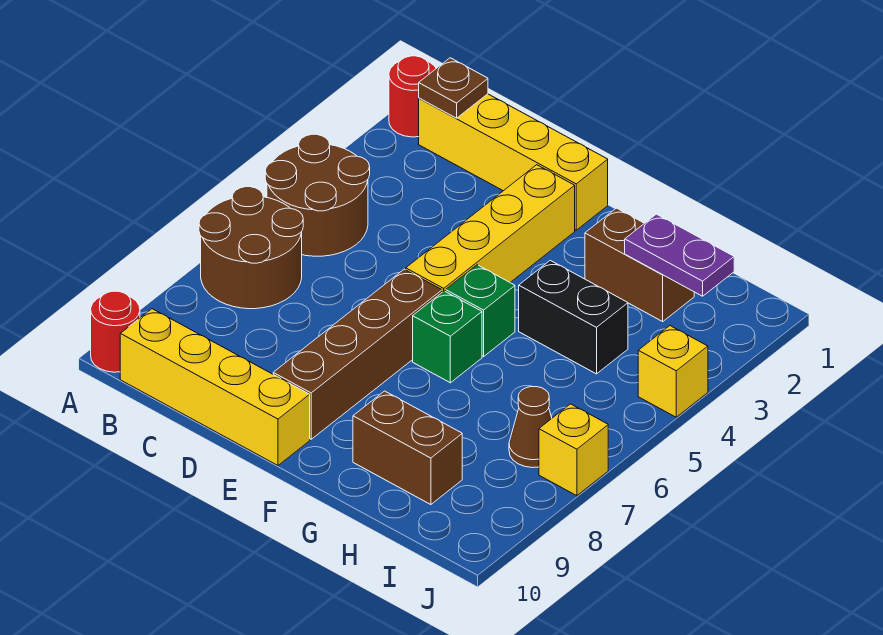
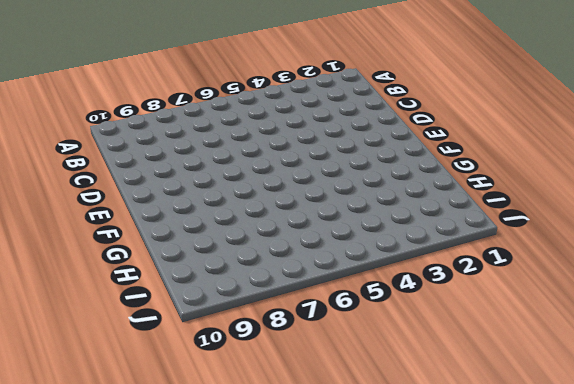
none -> red 1x1 round brick [389,56,436,137]
none -> brown 2x2 round brick [265,134,370,256]
none -> brown 2x2 round brick [199,187,303,309]

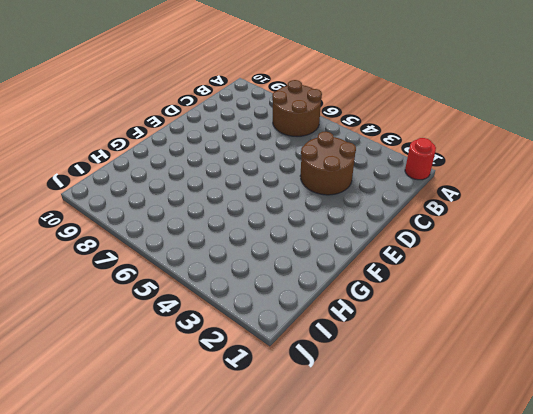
brown 2x2 round brick [300,132,356,195] -> brown 2x2 round brick moved to [265,134,370,256]
none -> red 1x1 round brick [91,291,140,372]
none -> yellow 1x4 brick [419,94,608,230]
none -> yellow 1x4 brick [120,309,310,465]

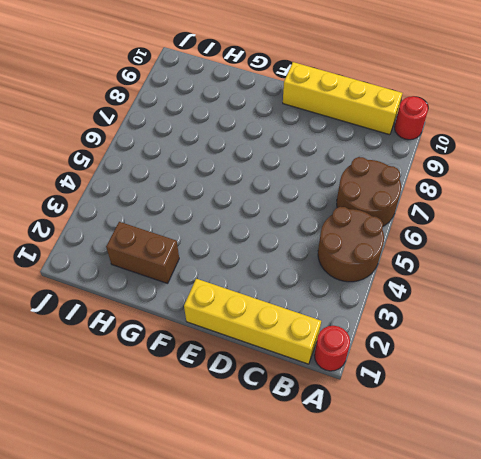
none -> yellow 1x4 brick [406,165,575,292]
none -> brown 1x4 brick [273,269,442,439]
none -> green 1x1 brick [446,265,515,357]

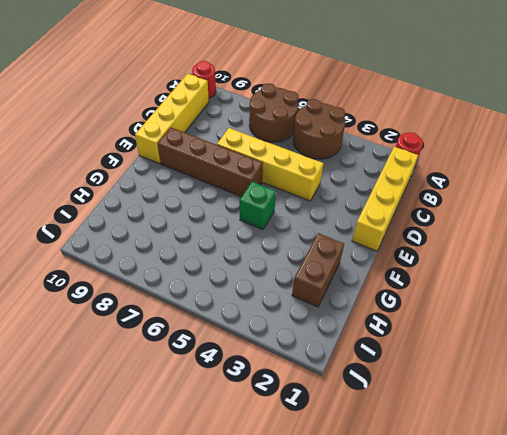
yellow 1x4 brick [217,128,323,201] -> yellow 1x4 brick moved to [406,165,575,292]
none -> green 1x1 brick [413,291,482,383]
none -> black 1x2 brick [519,260,628,374]
none -> brown 1x2 brick [353,391,462,505]

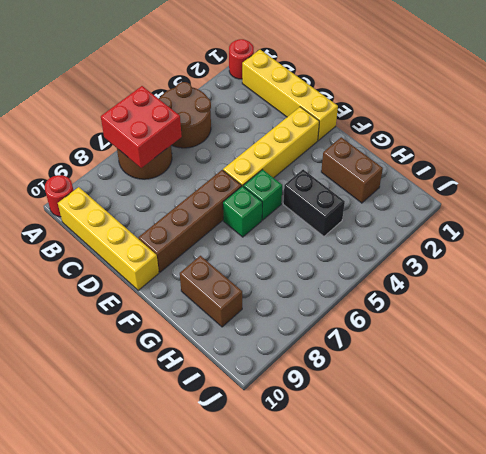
red 2x2 brick [101,86,182,168] -> none
none -> brown 1x1 cone [509,387,552,468]
none -> yellow 1x1 brick [638,326,708,417]
none -> yellow 1x1 brick [539,404,608,496]

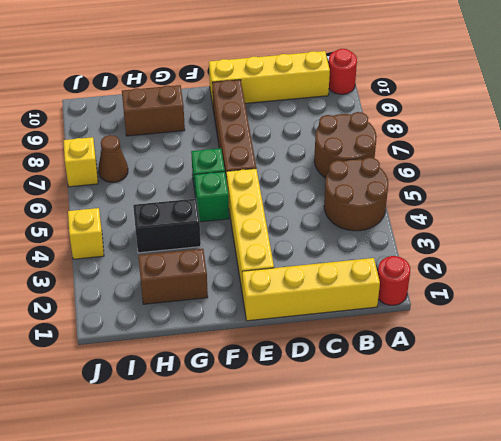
none -> brown 1x1 plate [419,58,488,118]
none -> purple 1x2 plate [625,214,734,296]

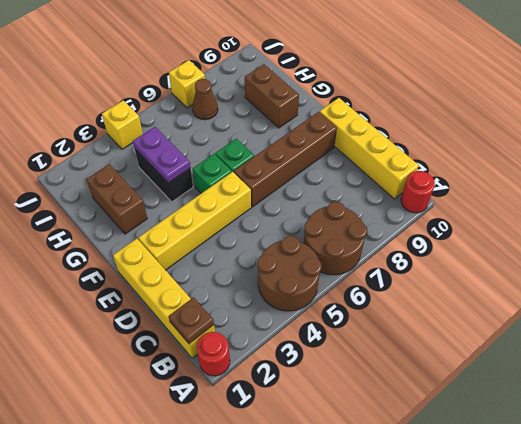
purple 1x2 plate [133,127,190,183] -> purple 1x2 plate moved to [625,214,734,296]

